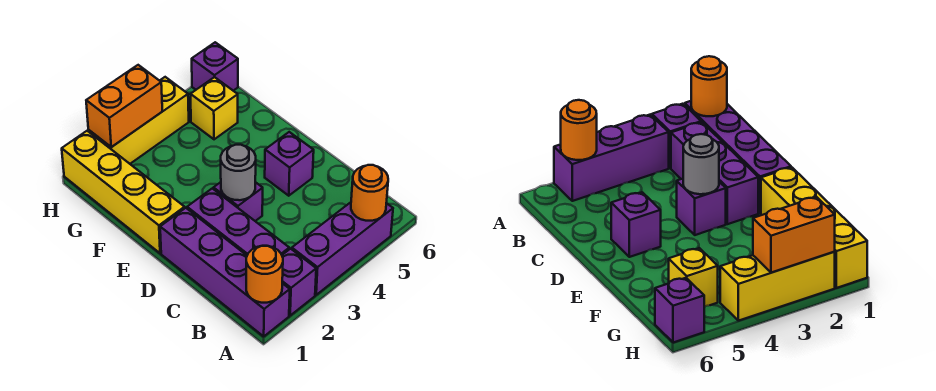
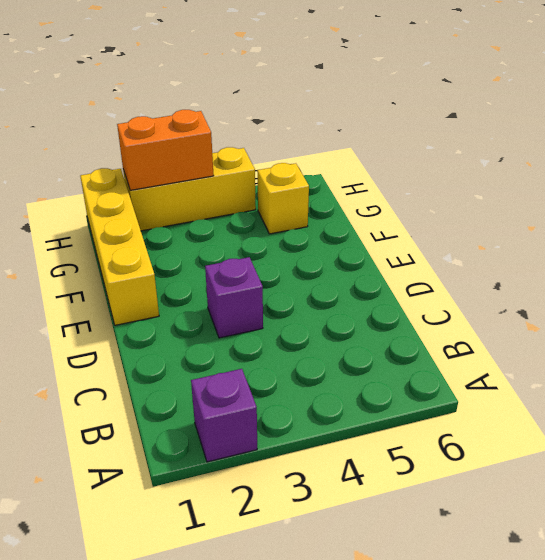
none -> purple 1x4 brick [160,208,290,336]
none -> purple 1x3 brick [292,202,393,295]
none -> purple 1x3 brick [187,188,289,255]

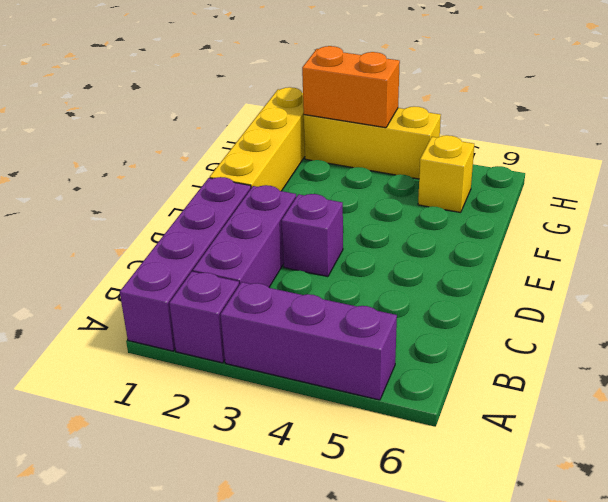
none -> purple 1x1 brick [265,132,314,196]
none -> purple 1x1 brick [192,42,238,91]
none -> orange 1x1 round brick [246,246,283,303]

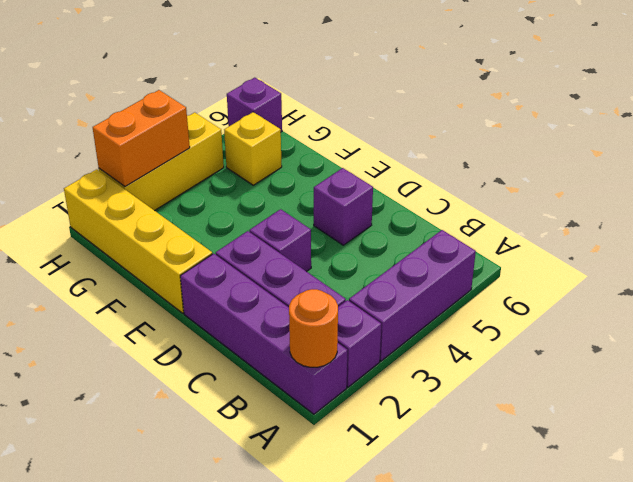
none -> orange 1x1 round brick [351,165,388,221]
none -> grey 1x1 round brick [221,145,256,200]

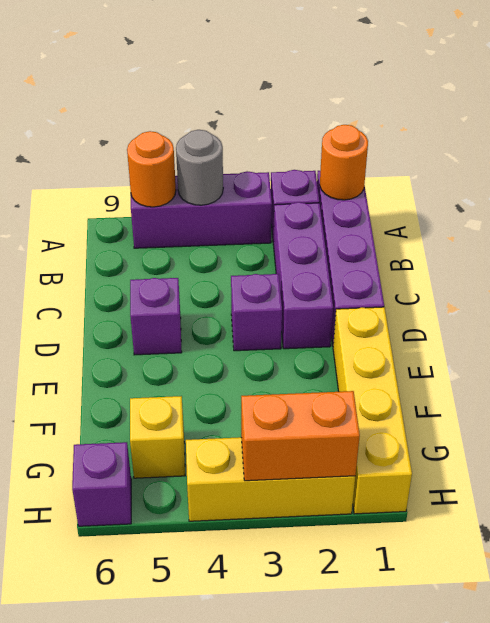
grey 1x1 round brick [176,130,223,205] -> grey 1x1 round brick moved to [221,145,256,200]

